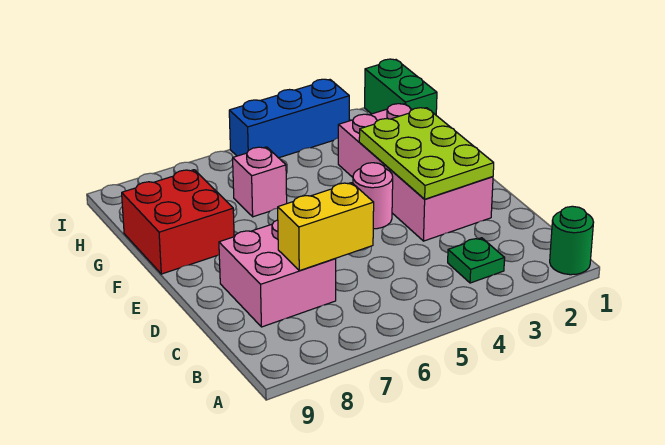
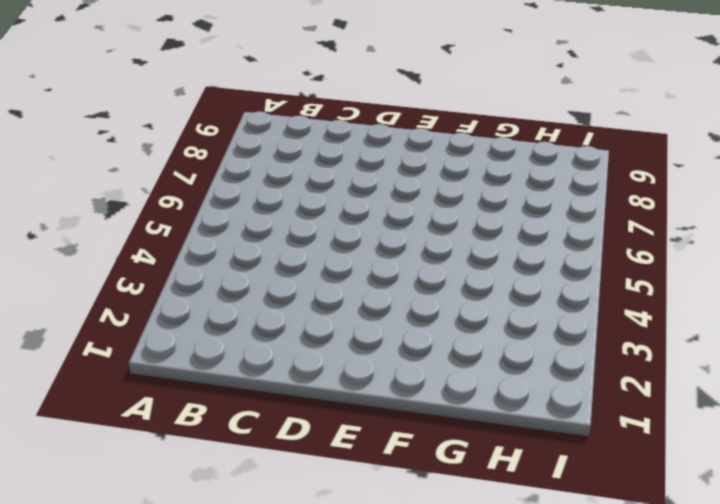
none -> green 1x1 round brick [550,206,594,275]
none -> green 1x1 plate [448,238,505,283]

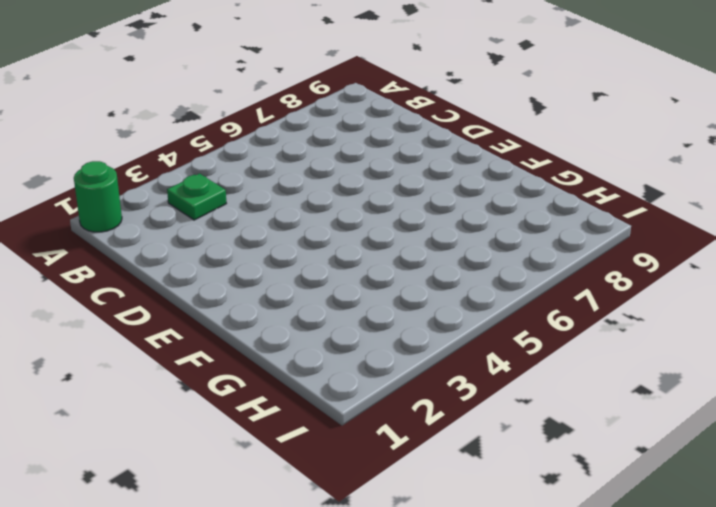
none -> pink 2x2 brick [219,220,336,327]
none -> pink 2x4 brick [338,104,493,241]

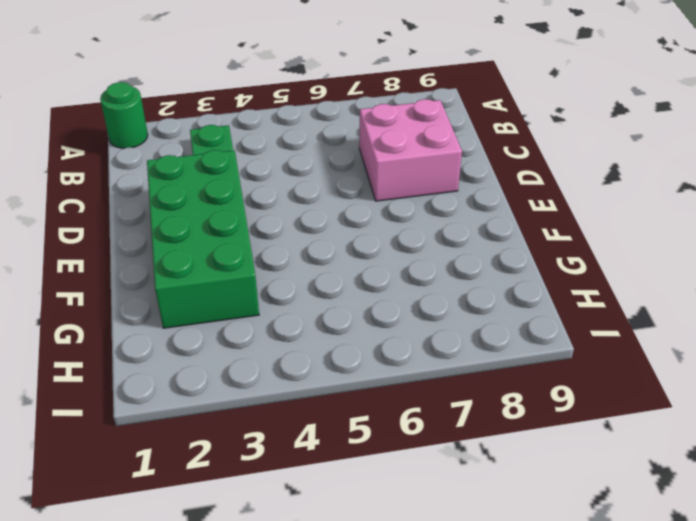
green 2x4 brick [147,150,259,328] -> pink 2x4 brick [338,104,493,241]
none -> pink 1x1 round brick [353,163,393,229]
none -> red 2x2 brick [122,170,234,274]

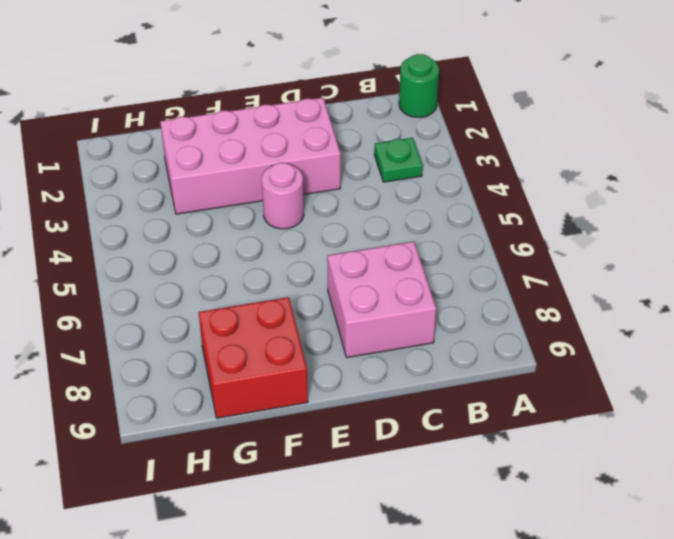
none -> pink 1x1 brick [233,147,287,217]
none -> green 1x2 brick [365,59,437,115]

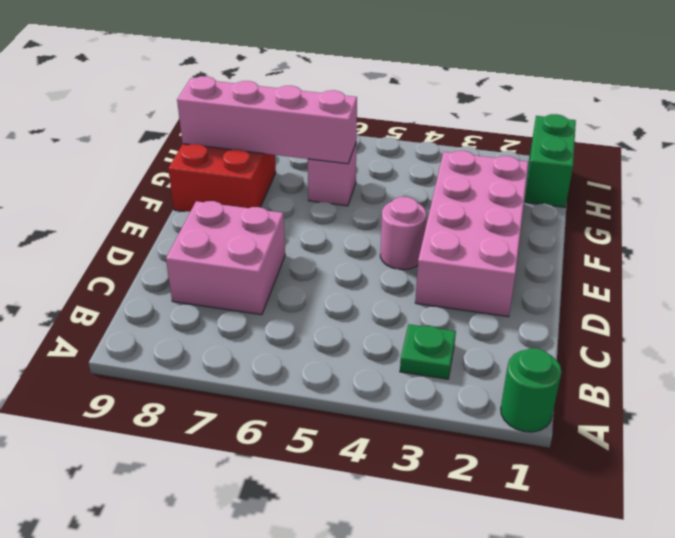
pink 1x4 brick [177,76,357,164] -> none
none -> blue 1x3 brick [229,79,349,158]
none -> yellow 1x2 brick [278,183,374,271]

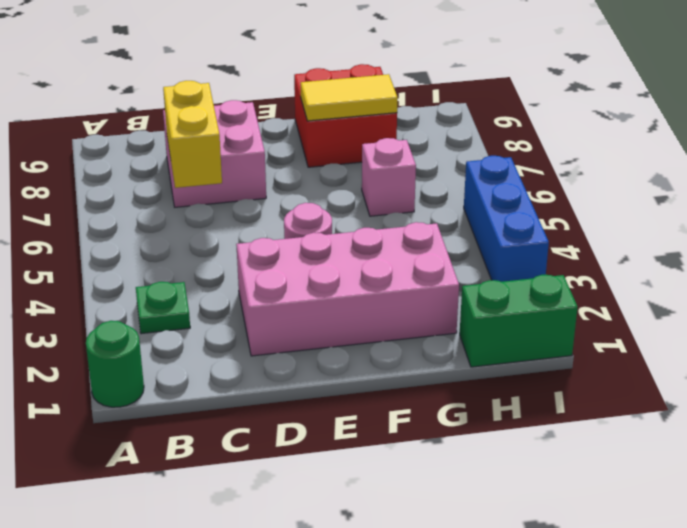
yellow 1x2 tile [301,74,398,121] -> none
none -> lime 2x3 plate [359,108,494,199]

